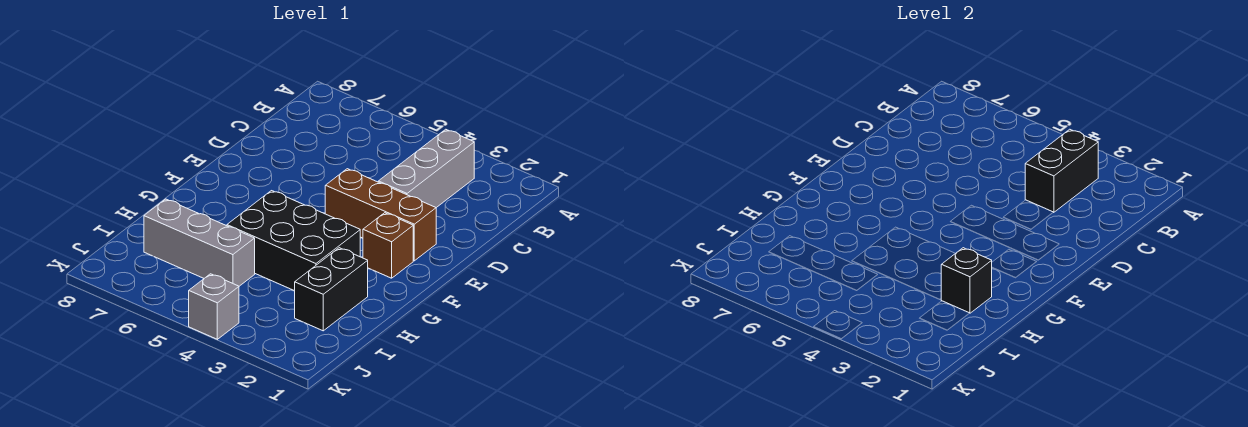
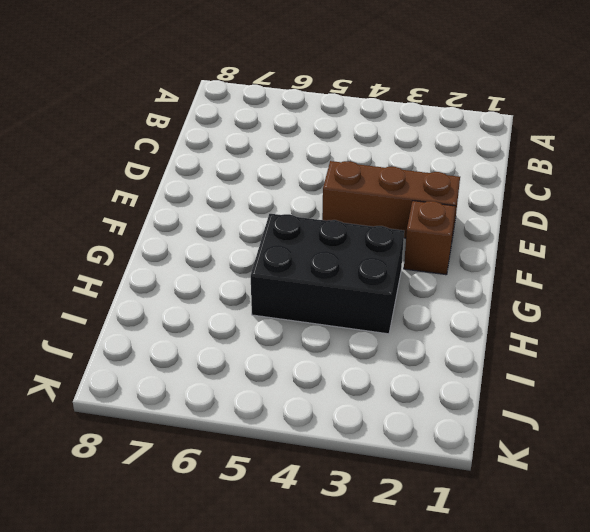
none -> grey 1x3 brick [378,129,474,208]
none -> black 1x2 brick [295,248,368,331]

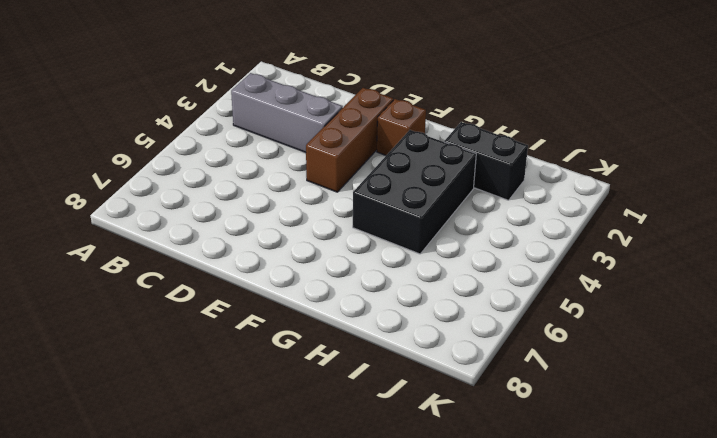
none -> grey 1x3 brick [144,199,255,286]
none -> grey 1x1 brick [189,274,239,339]

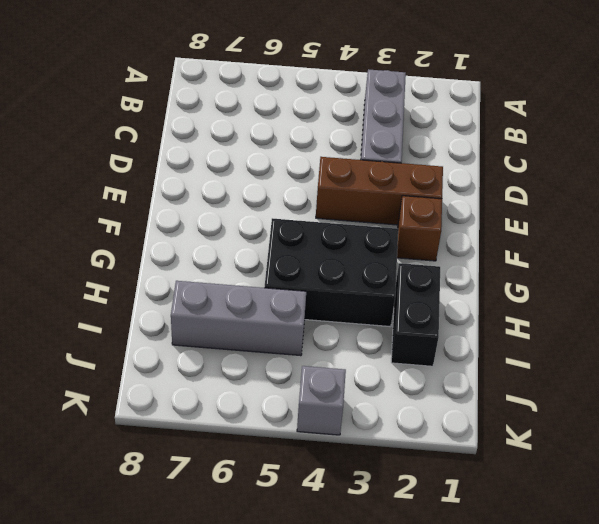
none -> black 1x2 brick [1025,129,1098,212]
none -> black 1x1 brick [941,248,992,313]

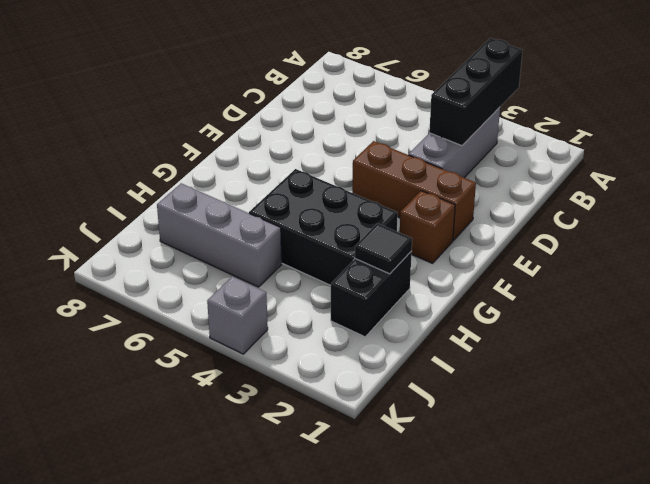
black 1x3 brick [429,38,523,146] -> black 1x2 brick [1025,129,1098,212]
black 1x1 tile [355,223,412,274] -> black 1x1 brick [941,248,992,313]

